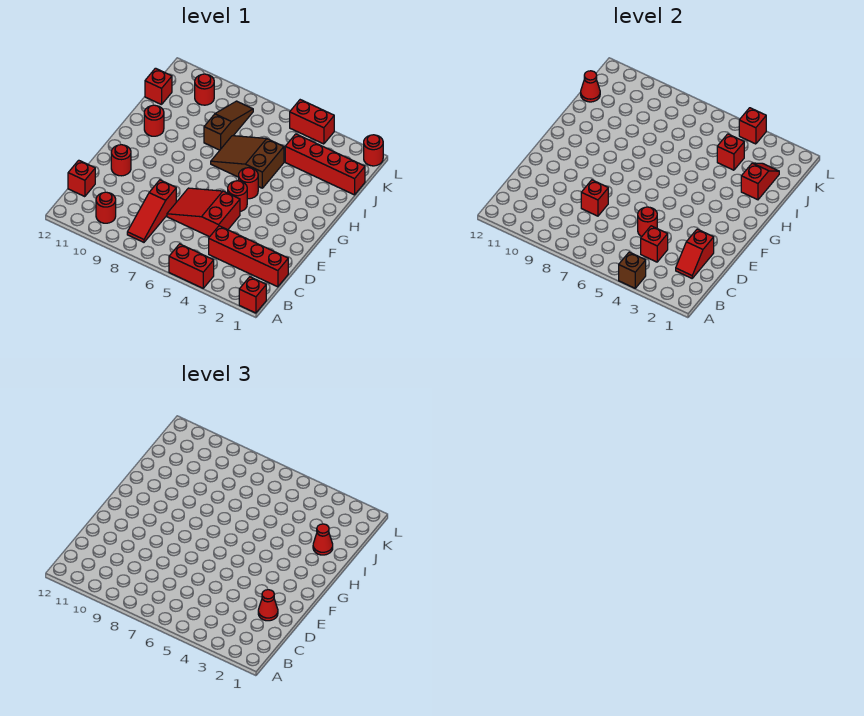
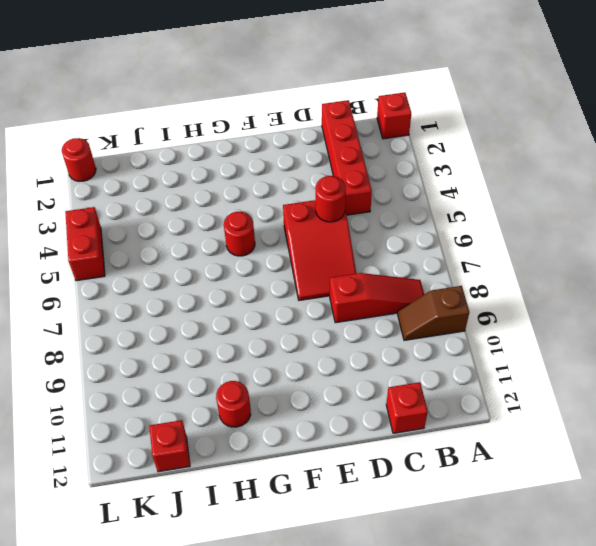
brown 1x2 slope [398,286,469,340] -> none
none -> red 1x2 brick [169,244,214,288]
none -> red 1x1 round brick [96,192,116,223]
none -> red 1x1 round brick [111,145,131,176]

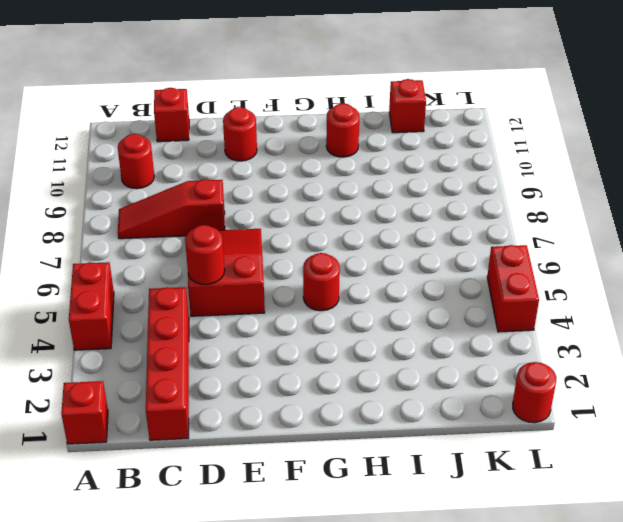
none -> red 1x1 round brick [228,181,247,212]
none -> brown 2x3 slope [211,136,284,188]
none -> brown 1x3 slope [204,101,253,150]

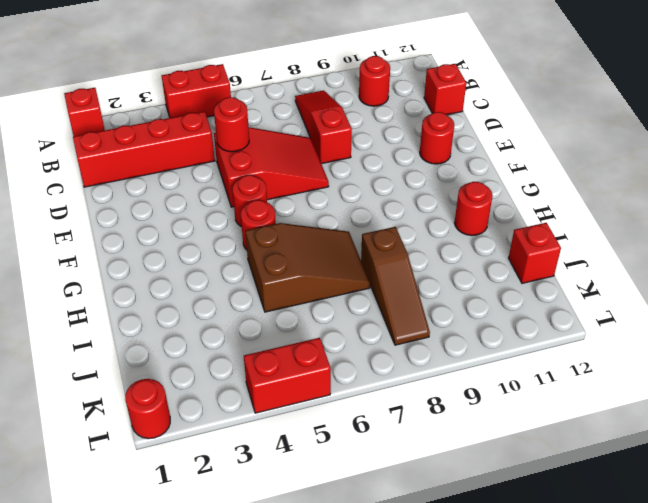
none -> red 1x4 brick [285,134,365,195]
none -> red 1x1 round brick [195,74,214,105]
none -> brown 1x1 brick [619,252,646,288]

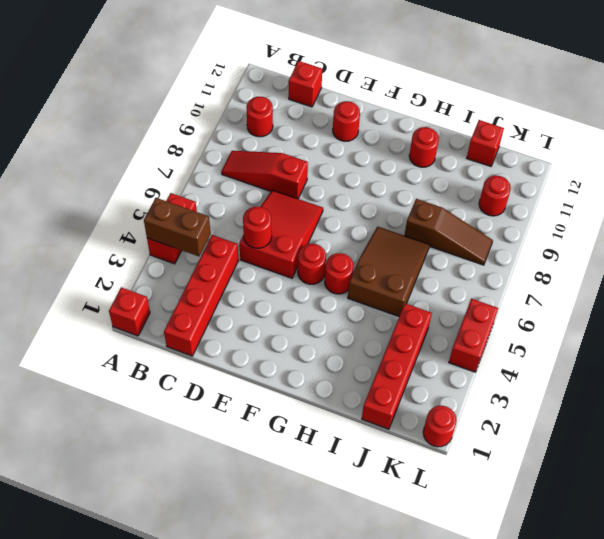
brown 1x2 brick [144,198,211,256] -> brown 1x1 brick [619,252,646,288]
none -> red 1x2 slope [676,229,714,278]
none -> red 1x1 brick [641,226,668,262]
none -> red 1x1 brick [581,180,608,216]

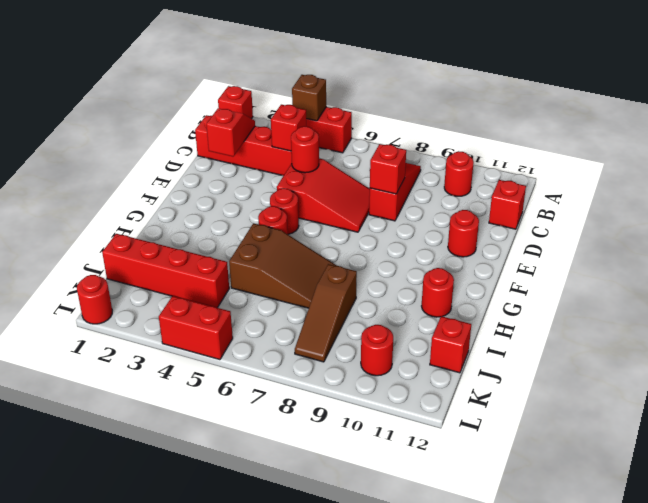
none -> red 1x2 slope [741,163,779,200]
none -> red 1x1 brick [717,134,744,170]
none -> red 1x1 cone [581,71,600,102]

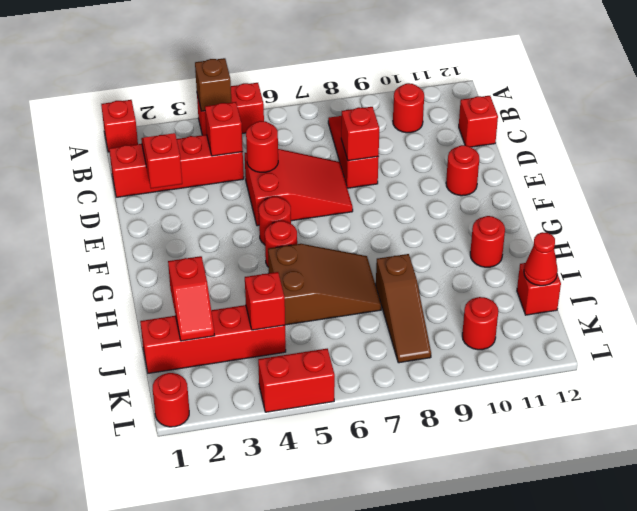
none -> red 1x1 brick [739,108,766,144]
none -> red 1x1 cone [258,590,278,621]
none -> red 1x1 cone [313,524,333,555]

